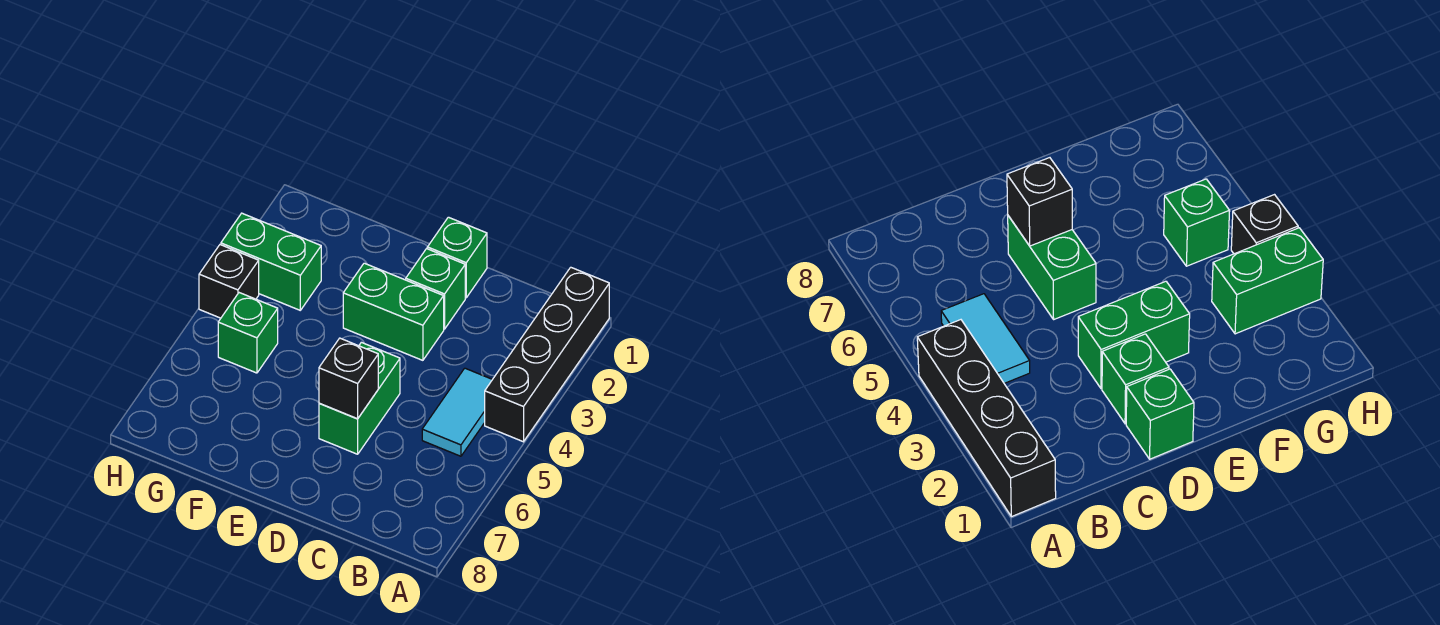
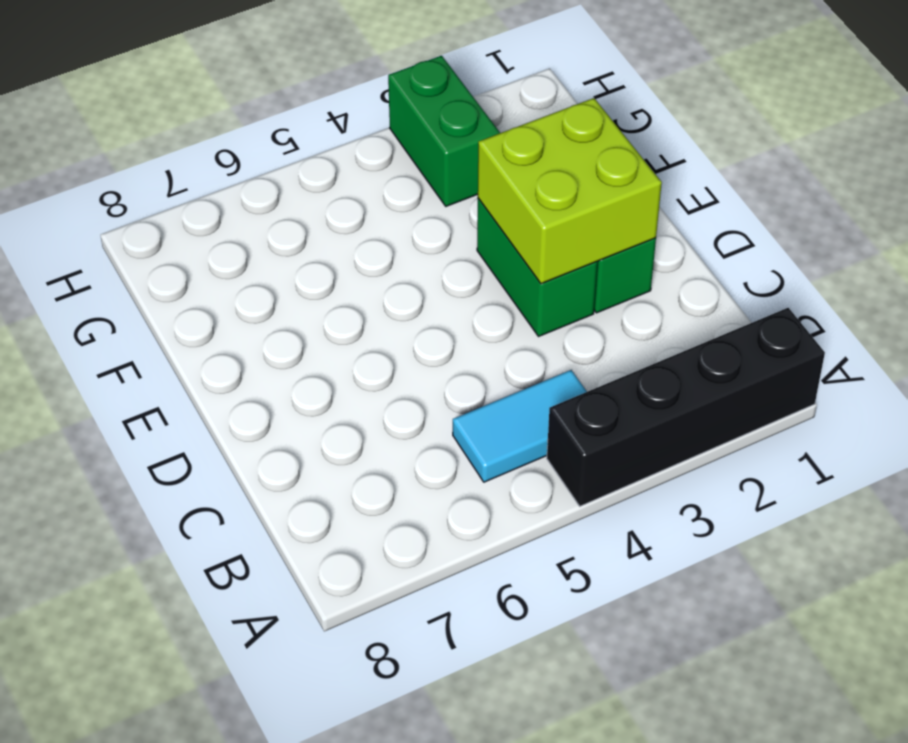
lime 2x2 brick [478,98,662,284] -> none
none -> green 1x1 brick [427,217,487,298]
none -> green 1x2 brick [319,342,400,454]

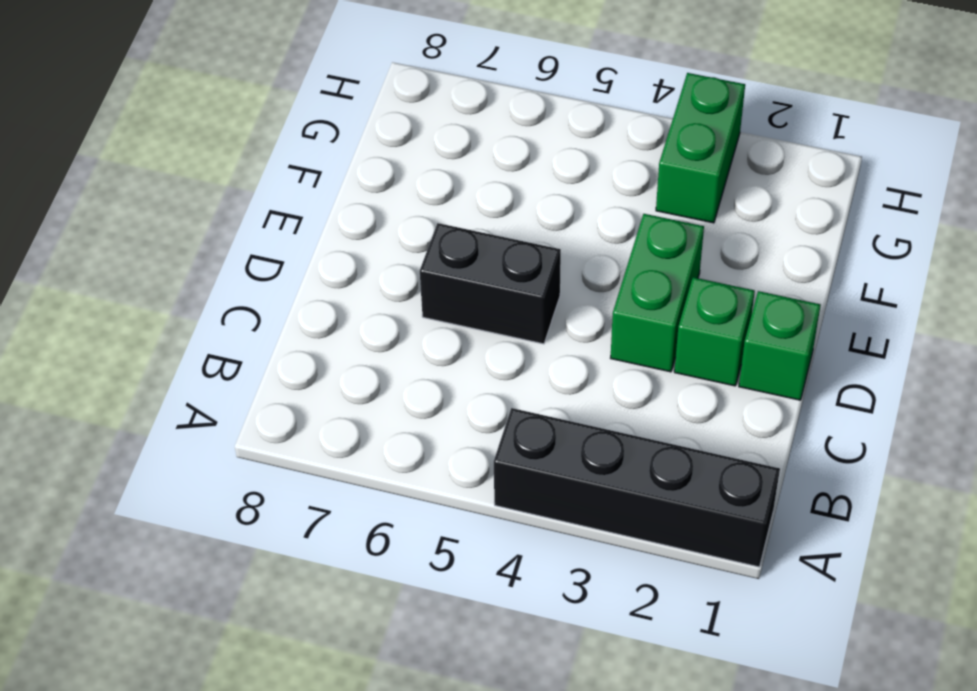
black 1x2 brick [420,223,561,344] -> green 1x2 brick [319,342,400,454]
none -> cyan 1x2 tile [422,368,492,456]
none -> green 1x1 brick [218,293,278,373]

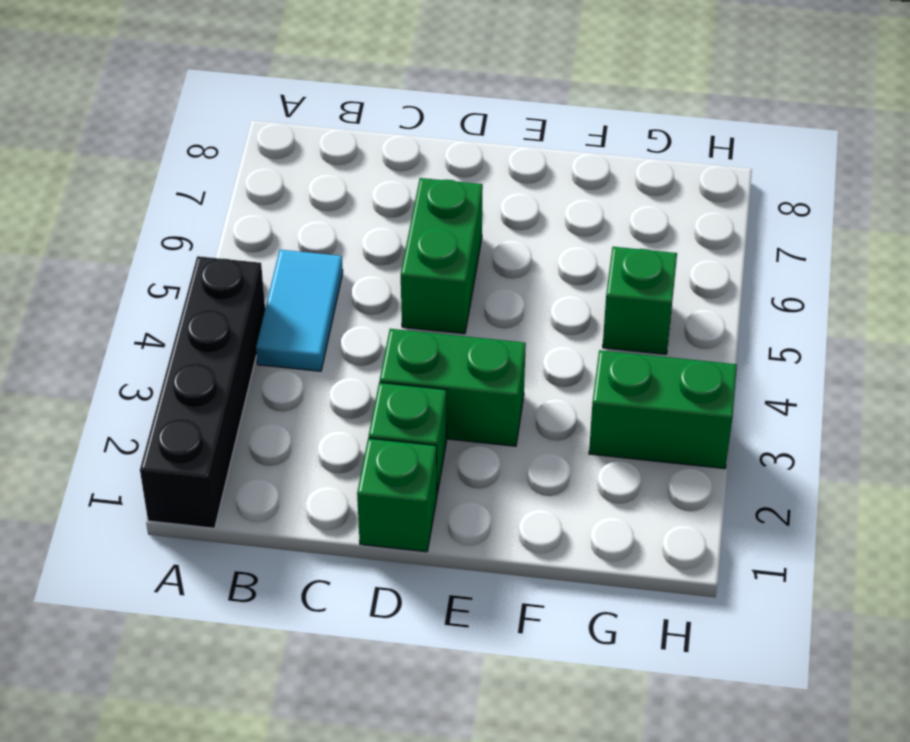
none -> black 1x1 brick [199,245,259,318]
none -> black 1x1 brick [319,338,378,419]

